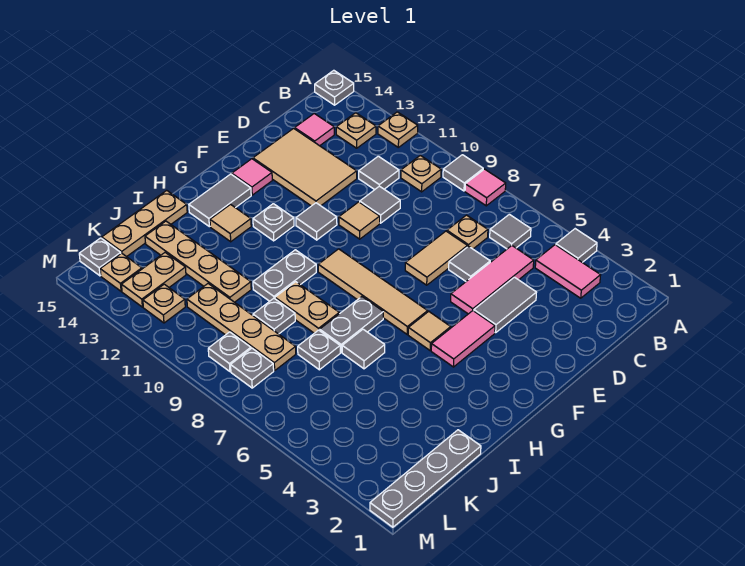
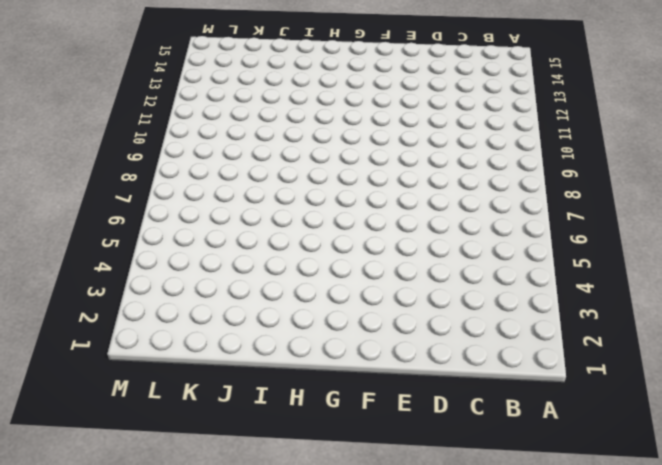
none -> grey 1x1 tile [556,229,597,262]
none -> pink 1x1 tile [465,169,506,206]
none -> grey 1x1 tile [443,155,483,191]
none -> tan 1x1 plate [378,112,418,147]

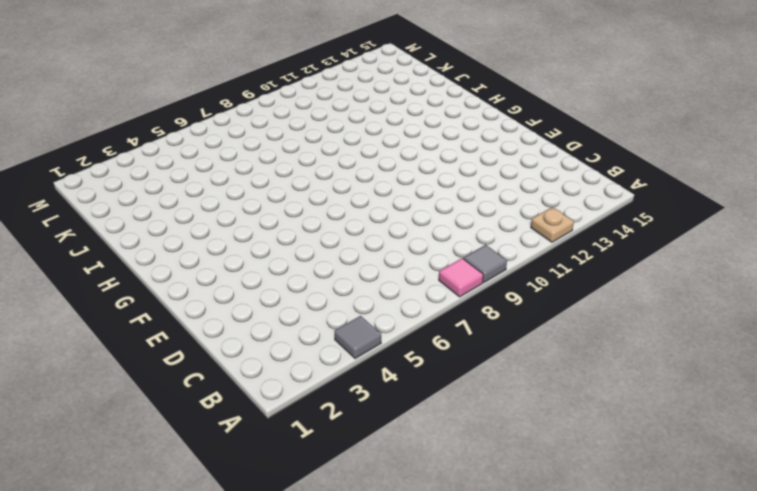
none -> grey 1x1 plate [315,70,354,105]
none -> pink 1x2 tile [535,245,601,298]
none -> grey 1x1 tile [490,214,531,249]
none -> tan 1x1 plate [401,155,441,192]

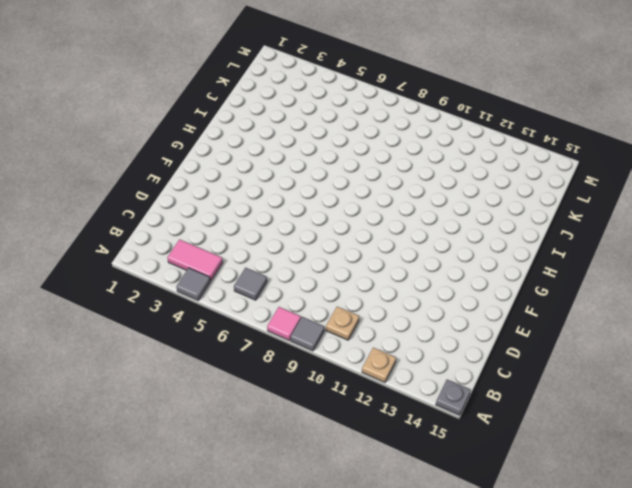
none -> tan 1x1 plate [336,113,376,148]
none -> pink 1x3 tile [451,246,534,314]
none -> tan 1x1 plate [447,215,488,249]
none -> grey 1x1 tile [359,156,399,190]

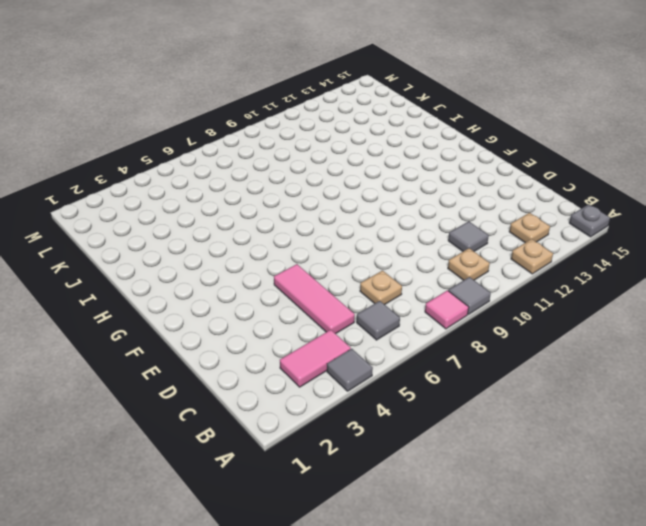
none -> pink 1x1 tile [295,114,334,146]
none -> grey 1x2 tile [474,277,537,333]
none -> grey 1x1 tile [449,246,490,281]
none -> tan 1x2 tile [405,231,467,285]

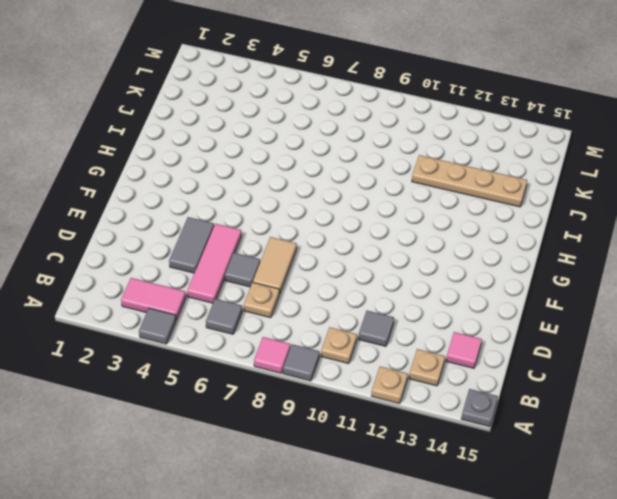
none -> grey 1x1 tile [360,186,400,223]
none -> tan 2x3 tile [253,128,357,206]
none -> tan 1x1 tile [339,202,380,239]
none -> pink 1x2 tile [431,311,495,367]

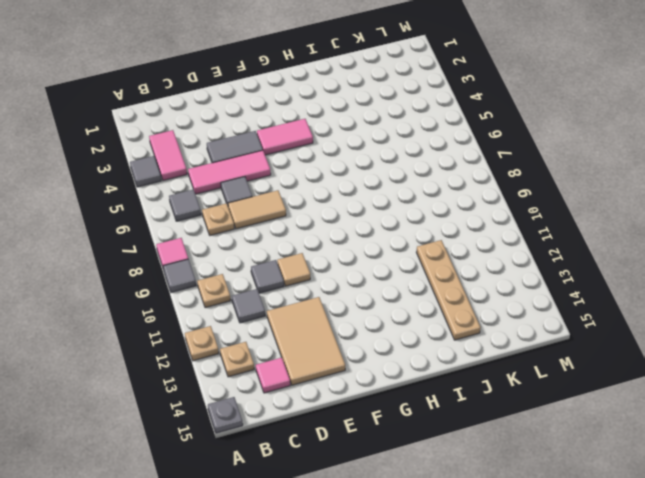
none -> grey 1x1 tile [296,203,337,240]
none -> pink 1x1 tile [232,159,272,195]
none -> tan 1x1 tile [408,312,451,350]
none -> tan 1x4 tile [318,249,428,334]

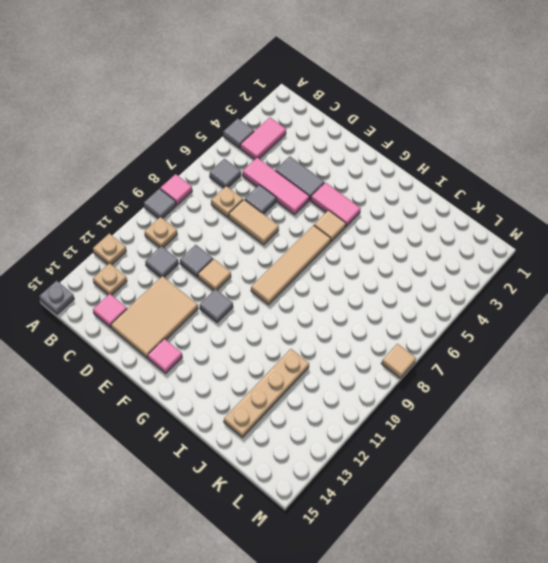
tan 1x1 tile [381,344,416,378] -> tan 1x1 tile moved to [210,205,251,242]
none -> grey 1x1 plate [253,204,294,241]
none -> grey 1x2 tile [189,174,251,227]
none -> grey 1x2 plate [320,297,383,352]
none -> grey 1x2 plate [253,250,316,301]

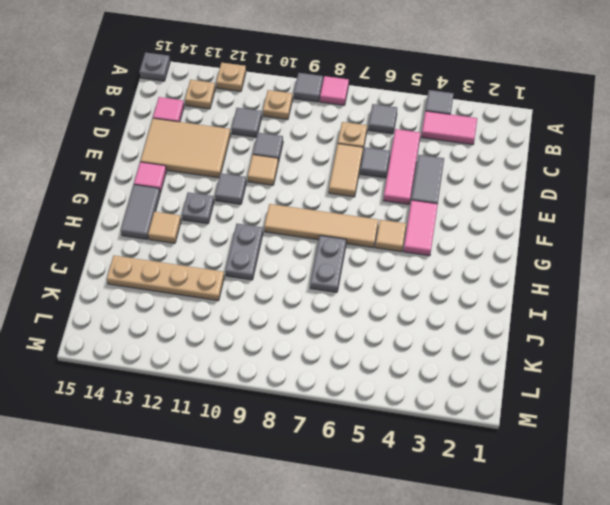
none -> grey 1x1 tile [342,329,385,369]
none -> tan 1x2 plate [275,282,339,333]
none -> tan 1x3 plate [102,190,187,257]
none -> grey 1x4 plate [370,430,481,527]

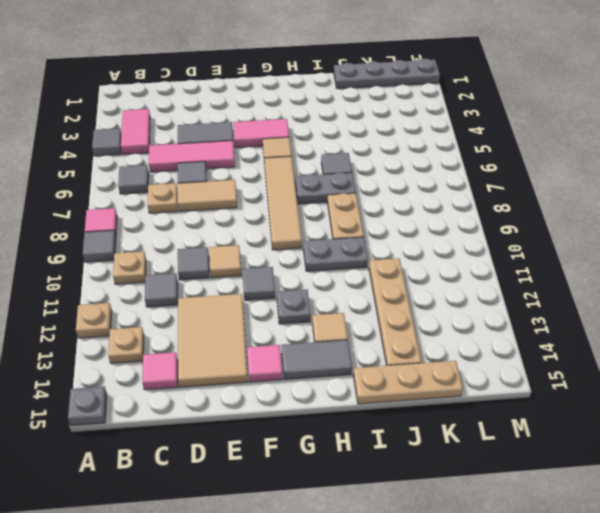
none -> grey 1x1 plate [298,330,340,370]
none -> grey 1x1 plate [253,298,295,334]
none -> tan 1x4 plate [187,284,296,371]
none -> tan 1x2 plate [122,253,186,307]

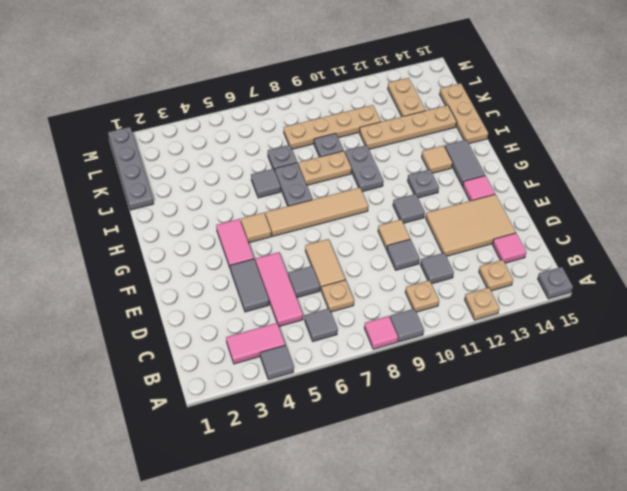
none -> grey 1x1 plate [231,348,274,388]
none -> grey 1x1 plate [208,332,251,371]
none -> tan 1x1 plate [143,284,185,323]
none -> tan 1x1 plate [100,253,142,291]

